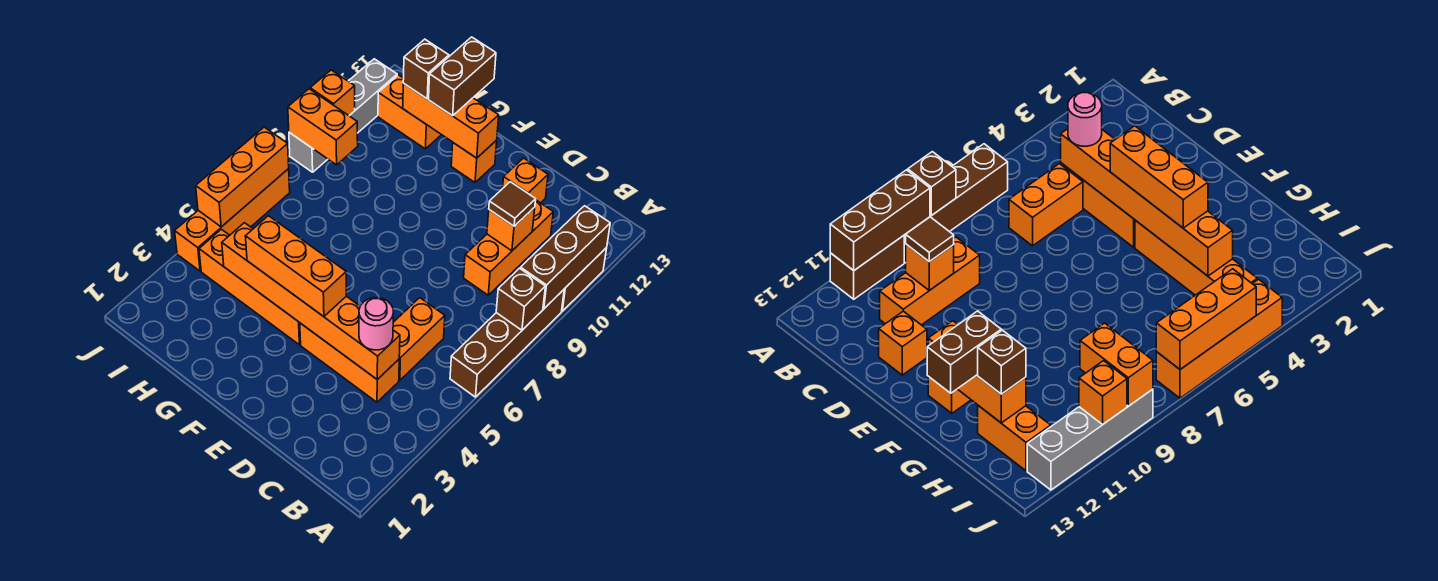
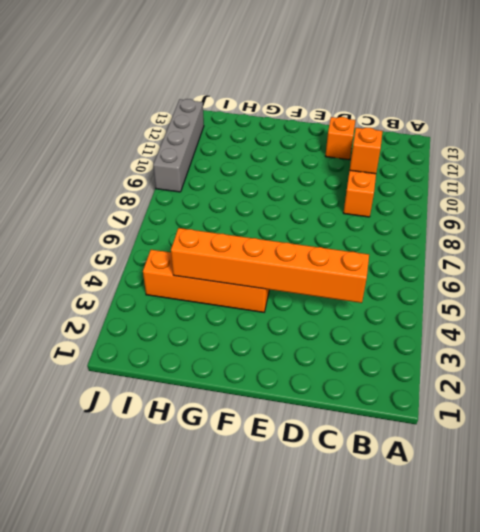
none -> brown 1x4 brick [450,290,564,397]
none -> brown 1x2 brick [562,248,607,311]
none -> orange 1x3 brick [300,323,399,402]

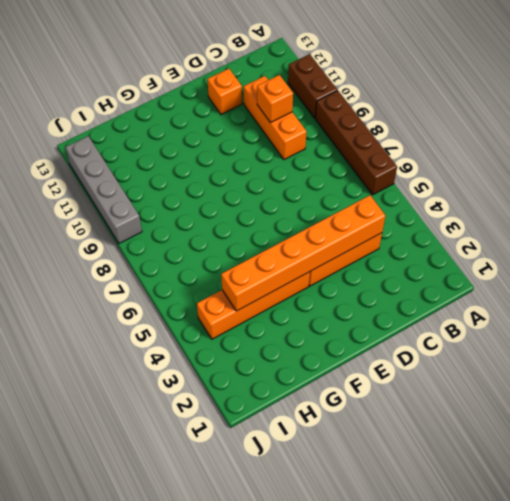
none -> orange 1x2 brick [393,298,445,380]
none -> orange 1x1 brick [451,140,497,182]
none -> orange 1x2 brick [378,75,441,149]

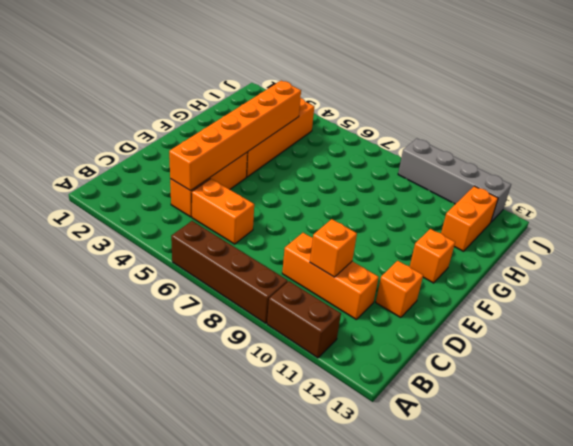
none -> orange 1x4 brick [175,169,290,271]
none -> brown 1x1 brick [496,268,545,330]
none -> brown 1x3 brick [520,206,610,309]

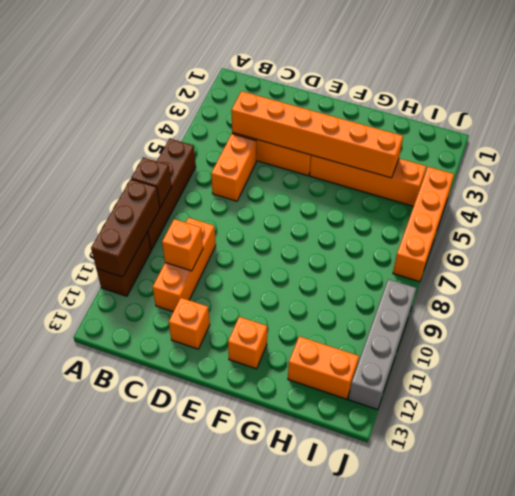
none -> orange 1x3 brick [403,84,499,158]
none -> orange 1x2 brick [288,89,358,165]
none -> orange 1x3 brick [196,127,289,227]

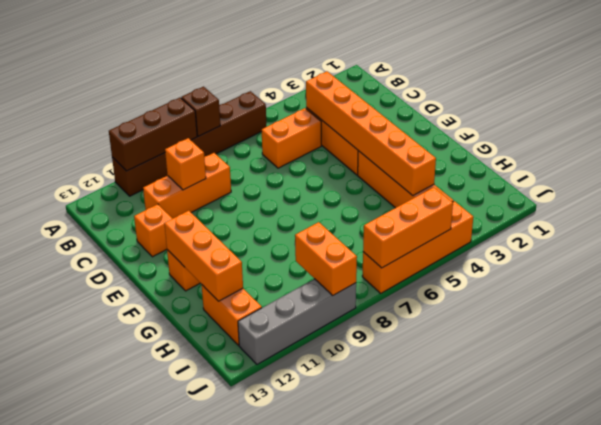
none -> orange 1x1 brick [310,70,355,116]
none -> pink 1x1 round brick [359,298,393,350]
none -> brown 1x1 tile [489,182,536,226]

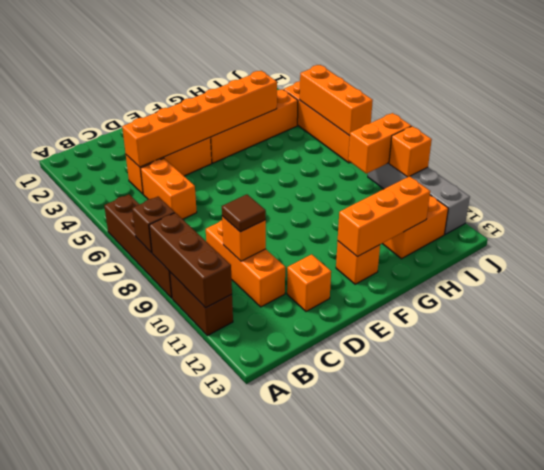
none -> pink 1x1 round brick [359,298,393,350]
none -> orange 1x3 brick [245,216,346,317]
none -> brown 1x2 brick [429,37,496,116]

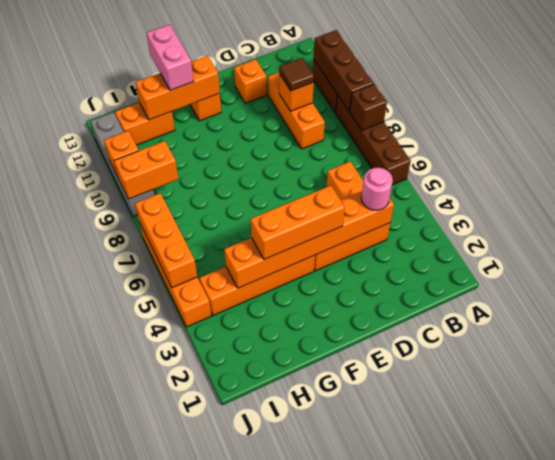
pink 1x2 brick [147,25,194,90] -> brown 1x2 brick [429,37,496,116]
none -> brown 1x1 brick [403,39,449,99]

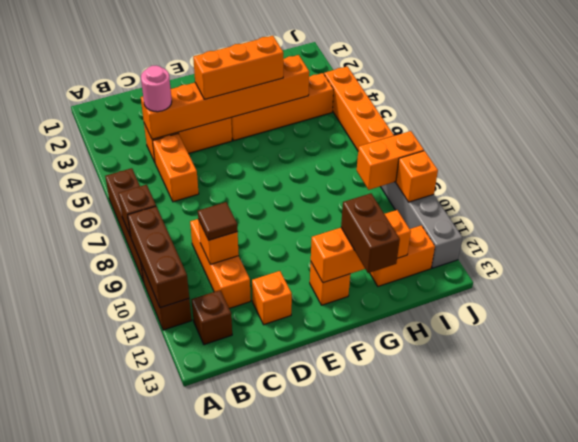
brown 1x1 brick [192,290,232,345] -> brown 1x1 brick moved to [403,39,449,99]
none -> orange 1x3 brick [196,127,289,227]

